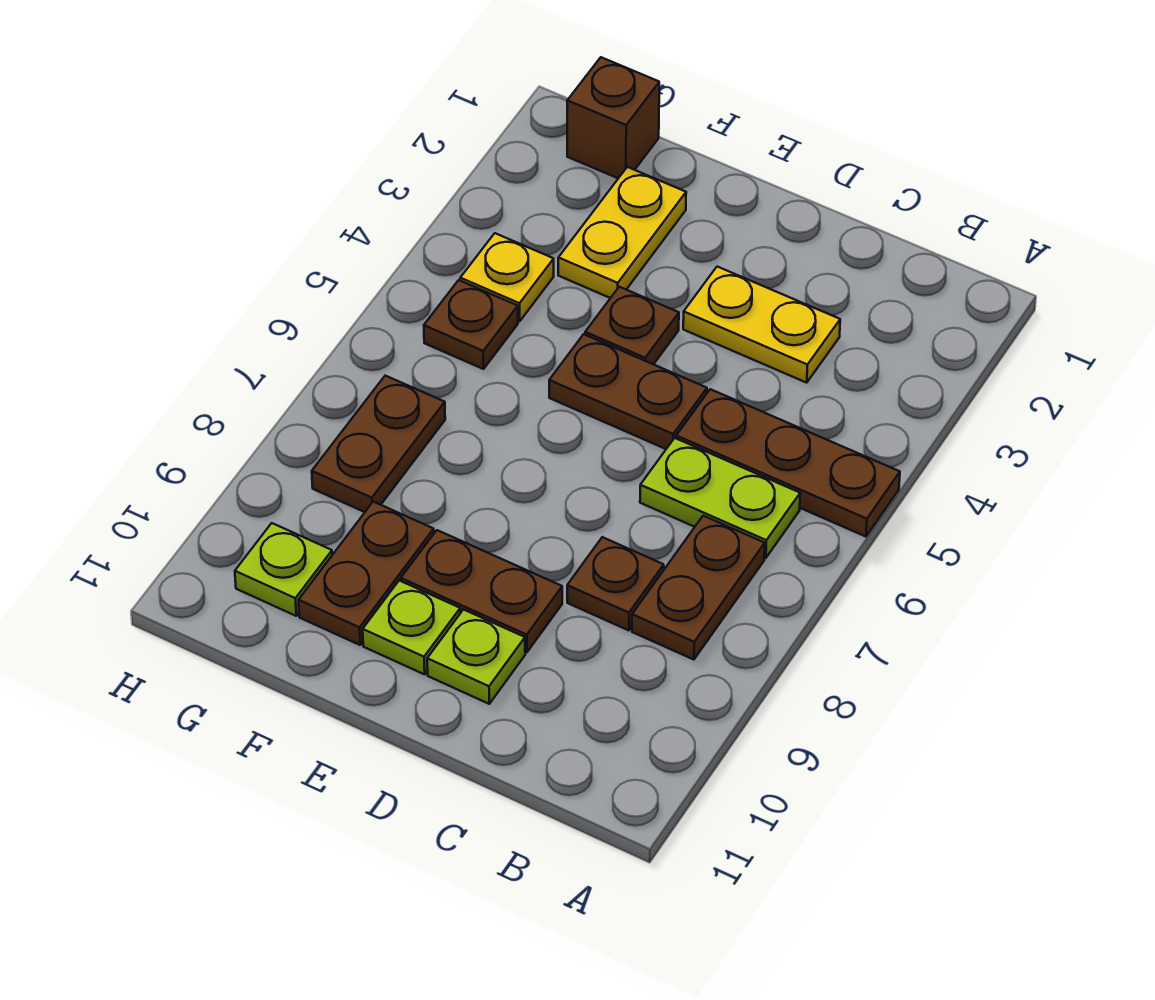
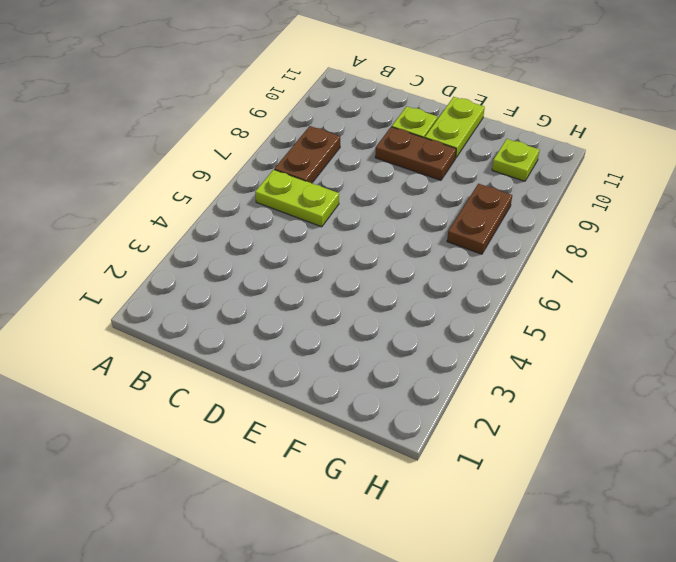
lime 1x2 plate [425,97,485,158] -> lime 1x1 plate [363,581,460,674]
none -> brown 1x3 plate [676,389,900,537]
none -> yellow 1x2 plate [683,267,840,383]
none -> brown 1x1 plate [567,537,664,630]

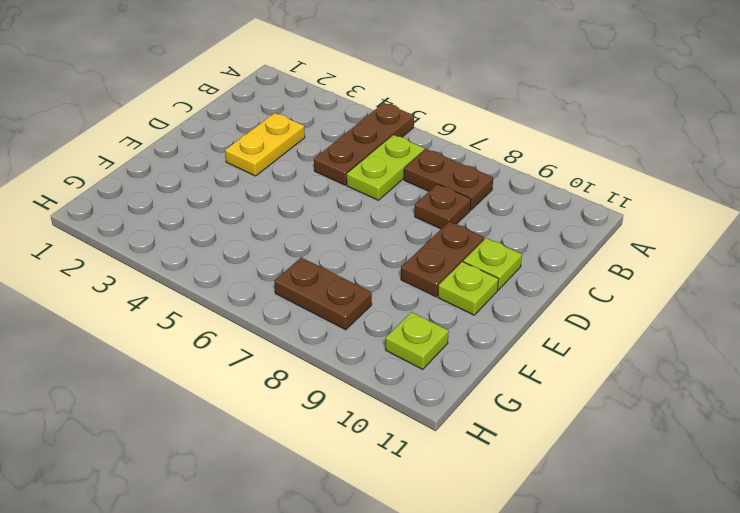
none -> brown 1x2 plate [549,334,707,449]
none -> brown 1x1 plate [585,287,679,364]
none -> yellow 1x2 plate [558,167,686,298]

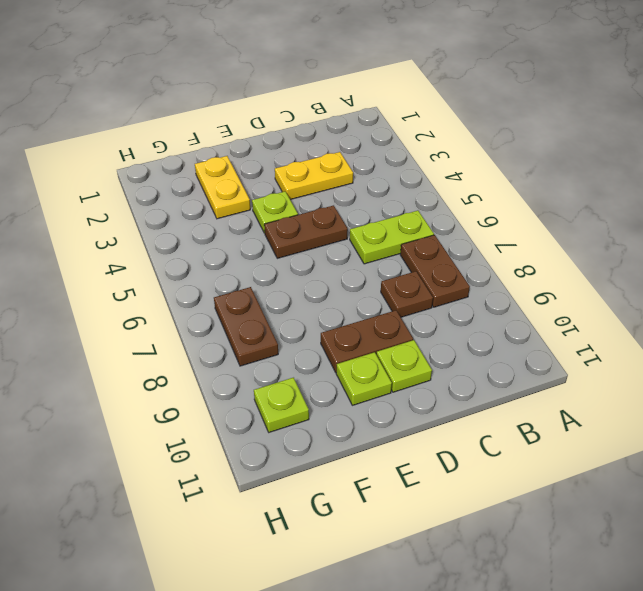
lime 1x1 plate [252,192,298,233] -> brown 1x1 plate [585,287,679,364]
none -> brown 1x3 plate [676,389,900,537]
none -> brown 1x2 plate [299,502,434,645]
none -> brown 1x1 brick [567,57,659,178]

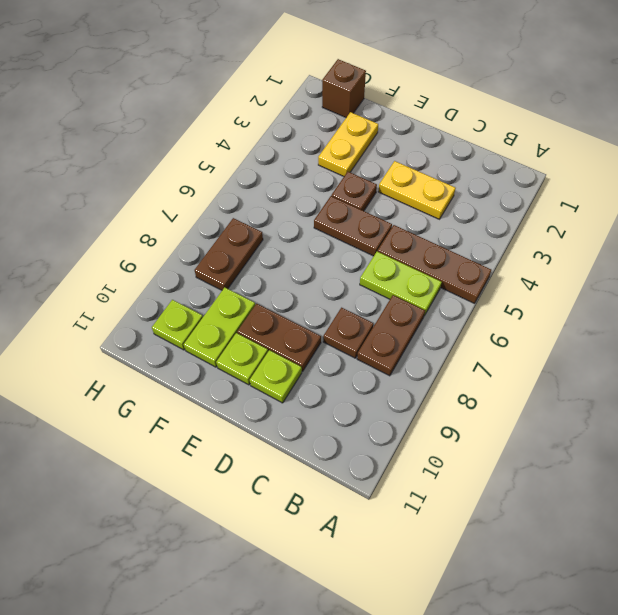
lime 1x2 plate [184,287,255,367] -> brown 1x2 plate [299,502,434,645]
none -> yellow 1x1 plate [460,233,554,321]
none -> brown 1x1 plate [424,280,518,369]

